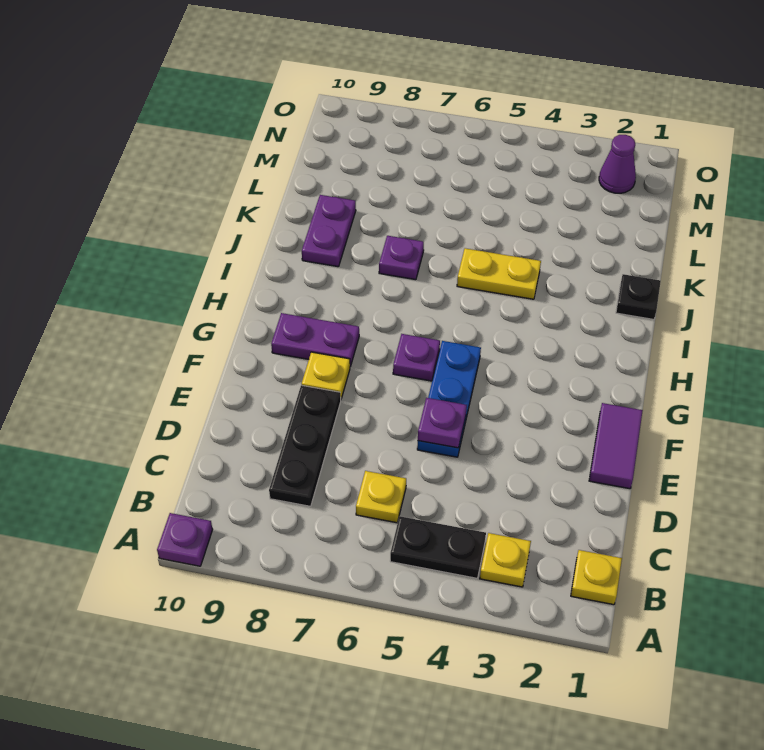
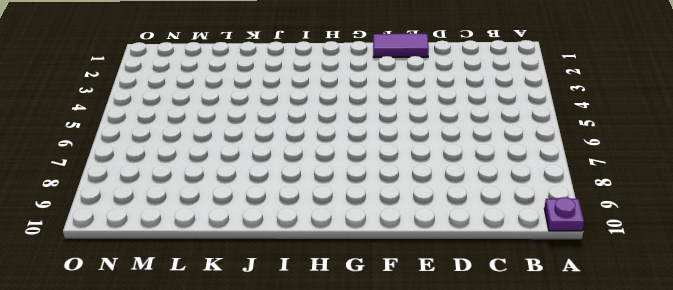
none -> yellow 1x1 plate [571,550,622,605]
none -> yellow 1x1 plate [480,533,531,587]
none -> black 1x2 plate [390,516,486,578]

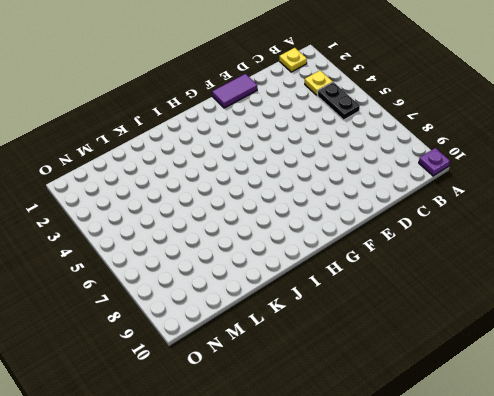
none -> yellow 1x1 plate [356,471,406,523]
none -> black 1x3 plate [269,385,341,506]
none -> blue 1x3 plate [417,341,481,457]

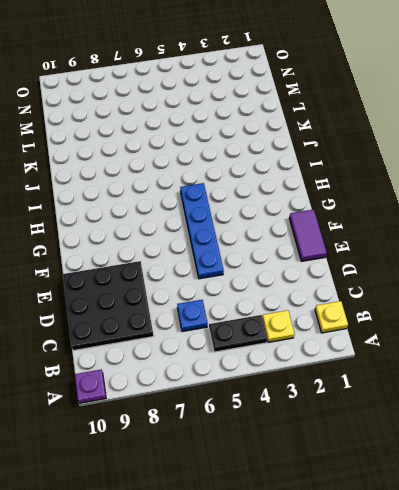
blue 1x1 plate [177,300,208,332] -> yellow 1x1 plate [356,471,406,523]
black 3x3 plate [63,261,153,351] -> black 1x3 plate [269,385,341,506]
blue 1x4 plate [180,183,224,279] -> blue 1x3 plate [417,341,481,457]
none -> yellow 1x1 plate [302,352,350,399]
none -> purple 1x1 plate [393,334,440,381]
none -> purple 1x2 plate [271,313,359,366]

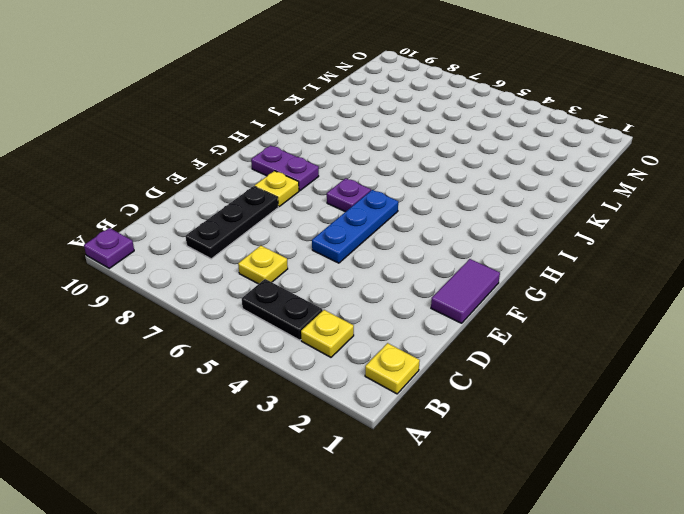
none -> black 1x1 plate [616,274,661,319]
none -> yellow 1x2 plate [457,248,541,299]
none -> purple 1x1 plate [379,236,424,280]

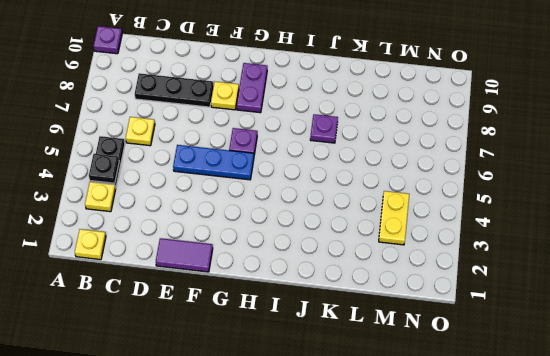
black 1x1 plate [89,154,119,183] -> black 1x1 plate moved to [616,274,661,319]
yellow 1x2 plate [379,191,409,245] -> yellow 1x2 plate moved to [457,248,541,299]
none -> purple 1x2 plate [302,195,356,267]
none -> purple 1x1 cone [599,135,636,193]
none -> purple 1x1 plate [418,398,467,448]

